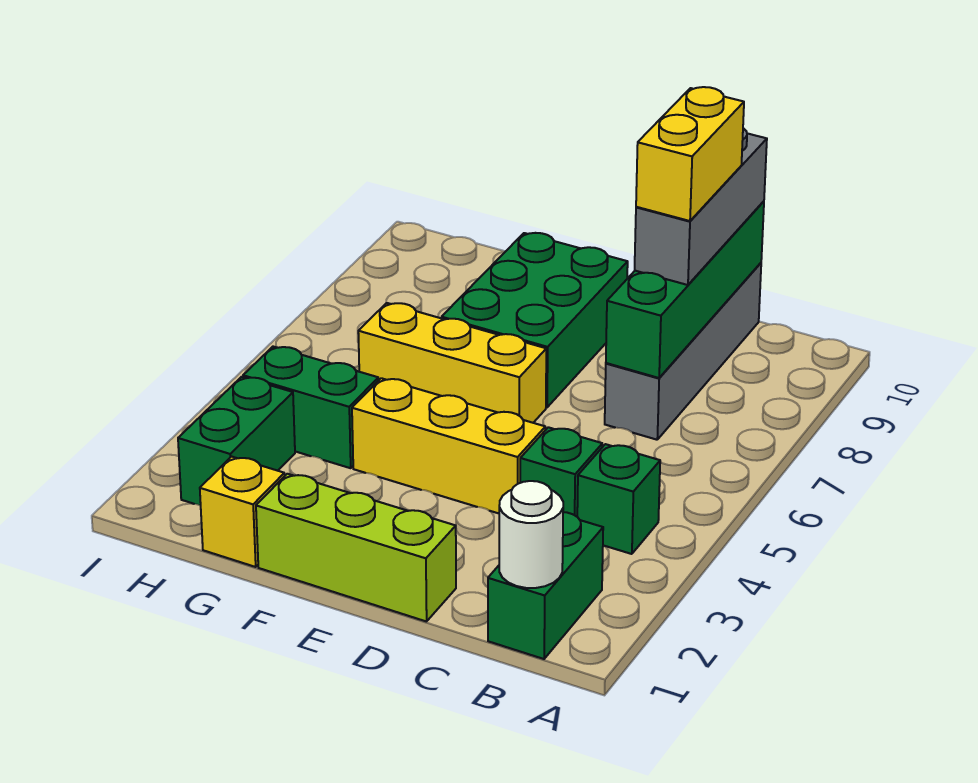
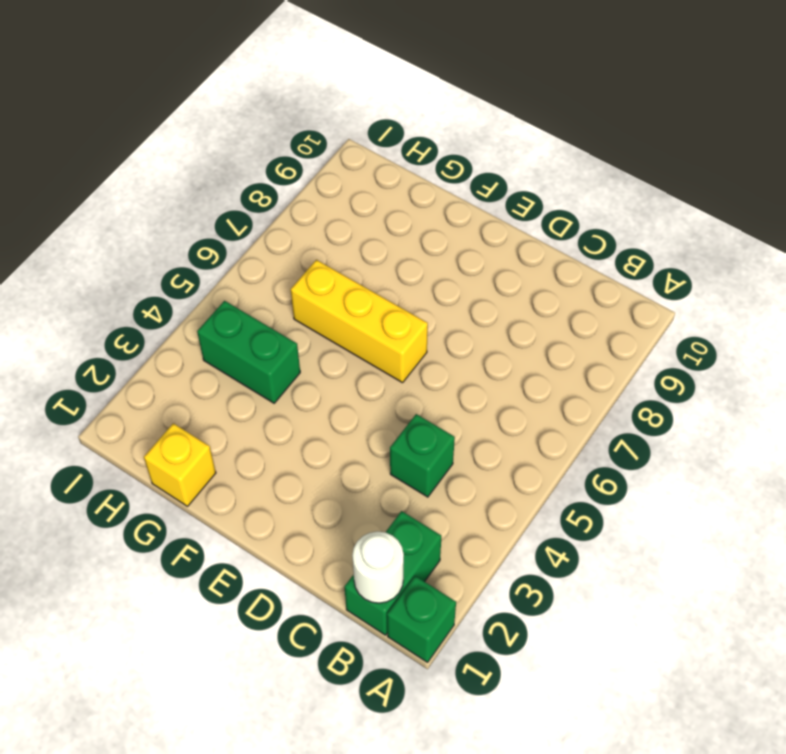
green 1x1 brick [387,576,456,662] -> green 1x1 brick moved to [577,444,660,554]
none -> grey 1x4 brick [605,263,761,440]
none -> lime 1x3 brick [256,474,456,622]
none -> yellow 1x3 brick [352,378,545,513]

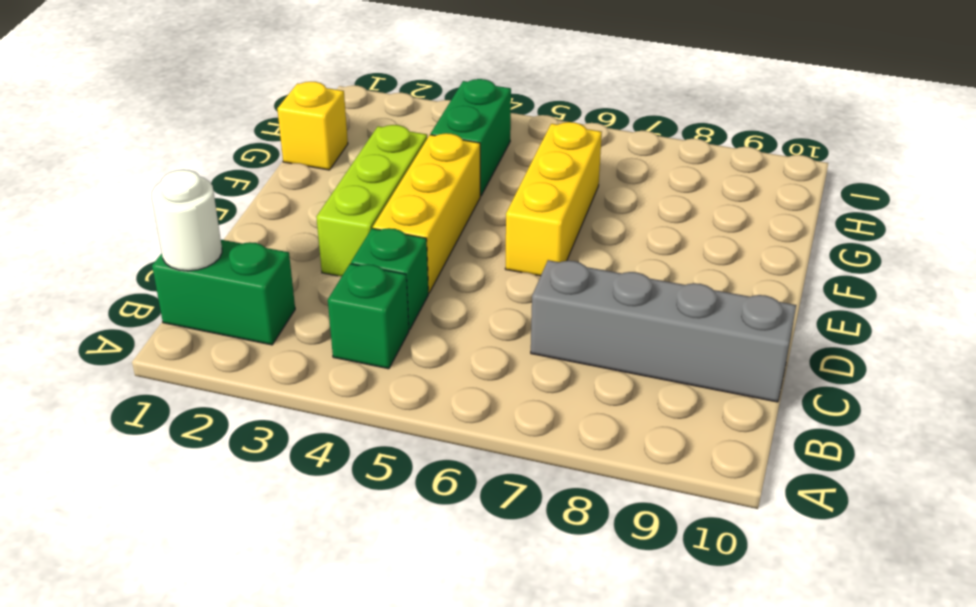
lime 1x3 brick [316,125,427,276] -> lime 1x3 brick moved to [256,474,456,622]
none -> green 2x3 brick [442,233,628,407]
none -> green 1x2 brick [178,377,295,506]
none -> green 1x4 brick [606,201,764,378]

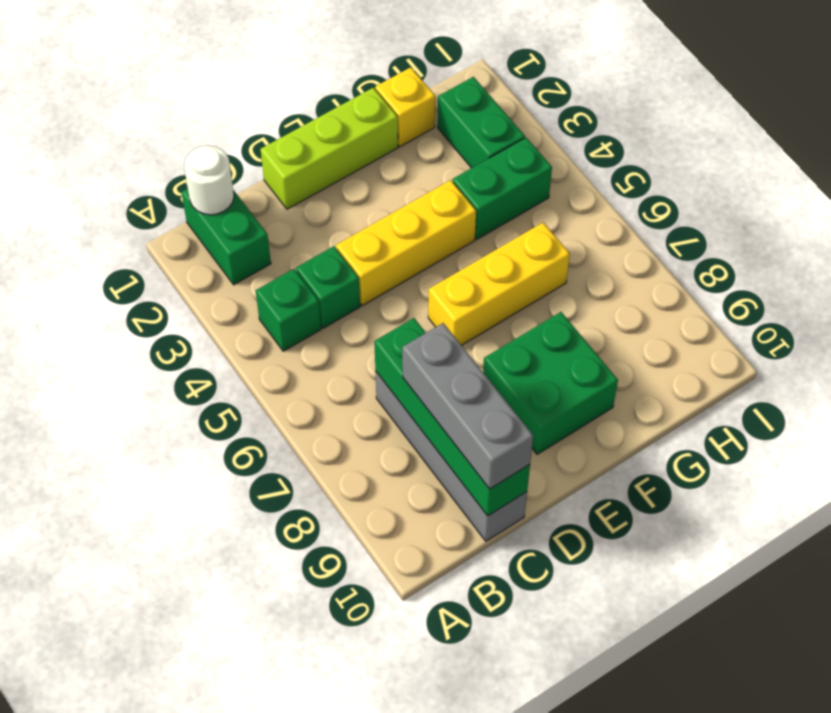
green 2x2 brick [483,312,618,454] -> green 2x3 brick [442,233,628,407]
none -> yellow 1x2 brick [636,87,744,221]

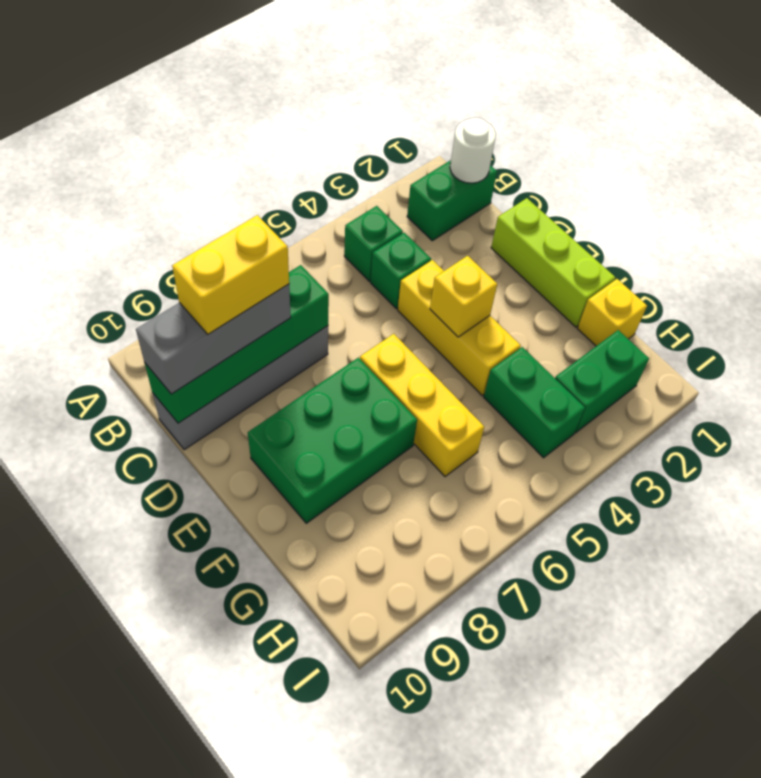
yellow 1x1 brick [430,256,497,337] -> none

